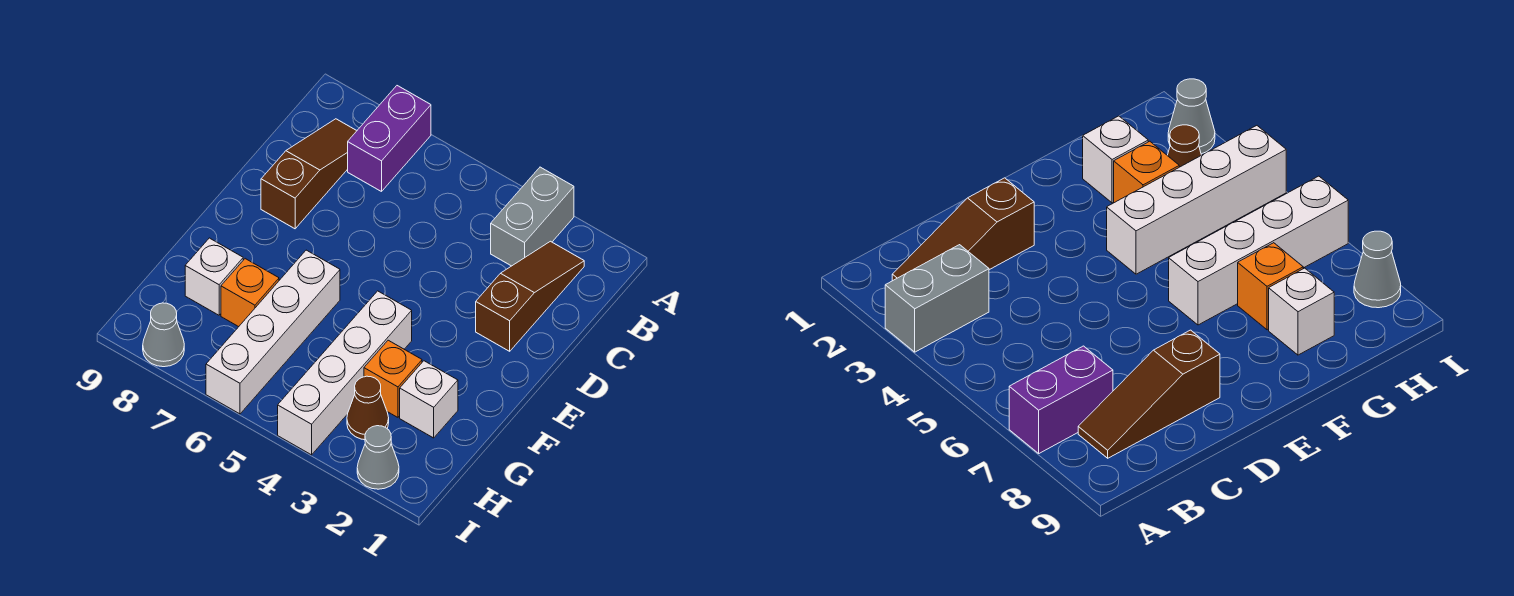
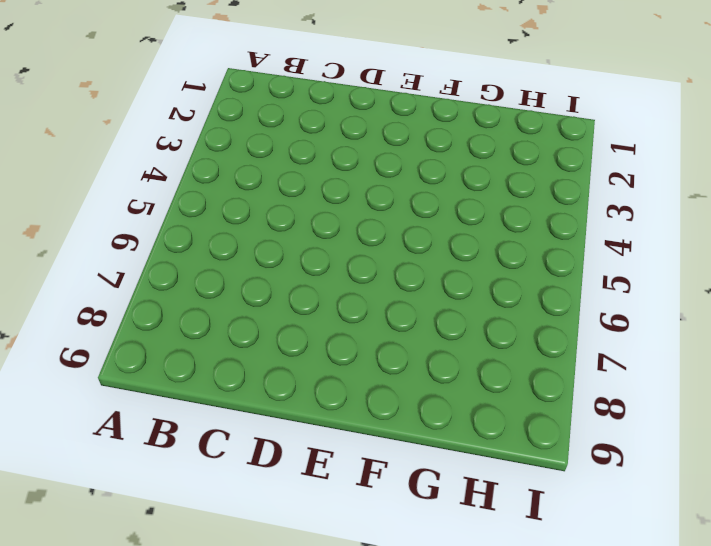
none -> grey 1x2 brick [491,167,574,266]
none -> purple 1x2 brick [348,86,431,192]
none -> brown 1x3 slope [476,241,584,351]

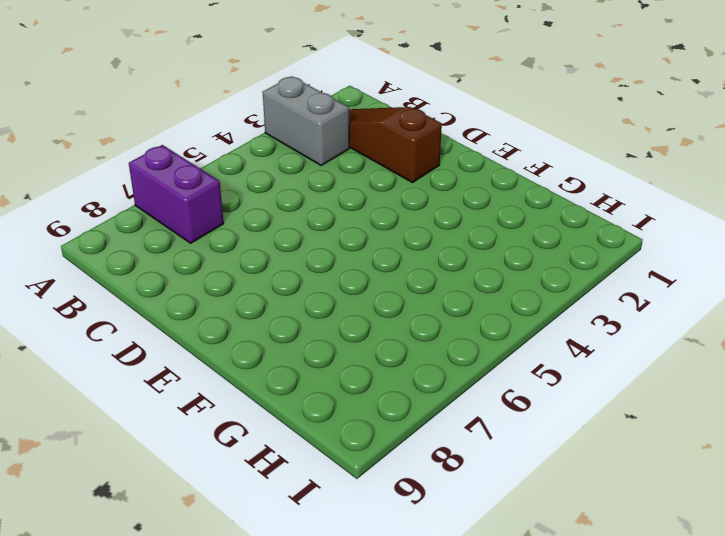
none -> brown 1x3 slope [261,119,357,229]
none -> white 1x4 brick [278,291,412,455]
none -> white 1x4 brick [206,250,340,414]

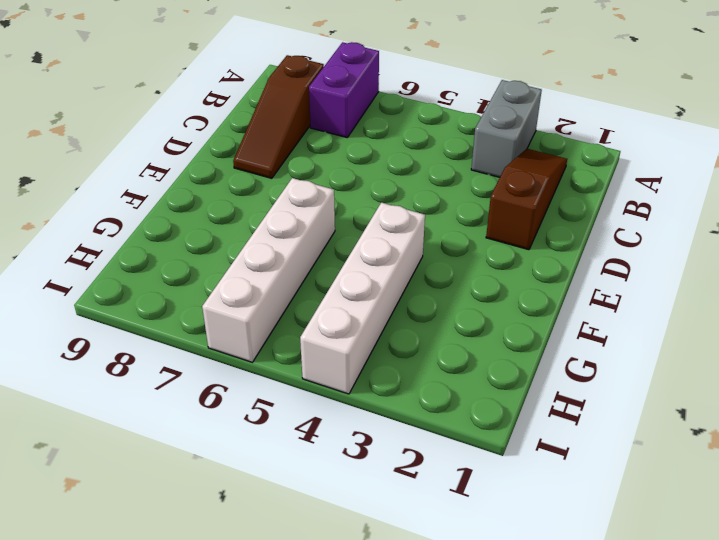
brown 1x3 slope [233,55,324,178] -> brown 1x3 slope turned to [261,119,357,229]
none -> white 1x1 brick [400,361,458,438]
none -> orange 1x1 brick [364,340,422,417]
none -> orange 1x1 brick [221,259,279,327]

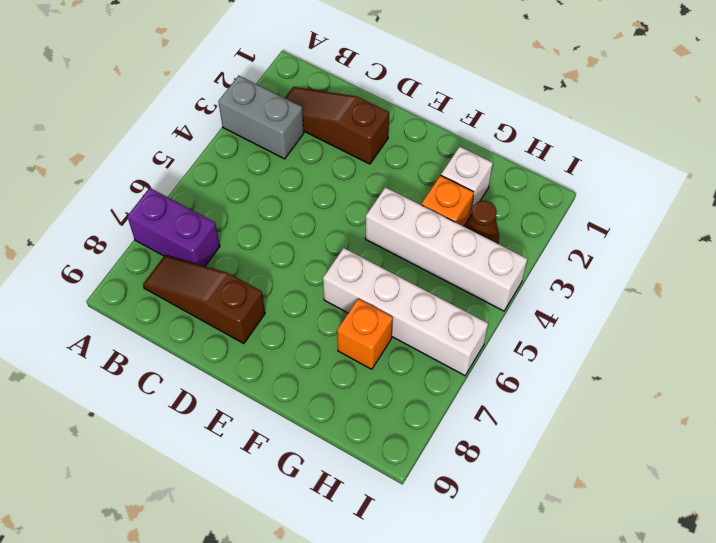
none -> white 1x1 brick [185,238,243,315]
none -> grey 1x1 cone [357,426,399,489]
none -> grey 1x1 cone [143,303,184,367]

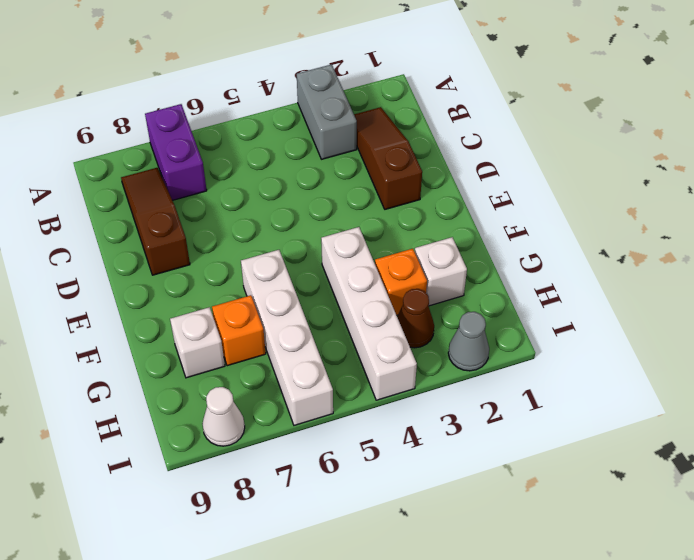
white 1x1 cone [202,387,245,446] -> grey 1x1 cone [143,303,184,367]

